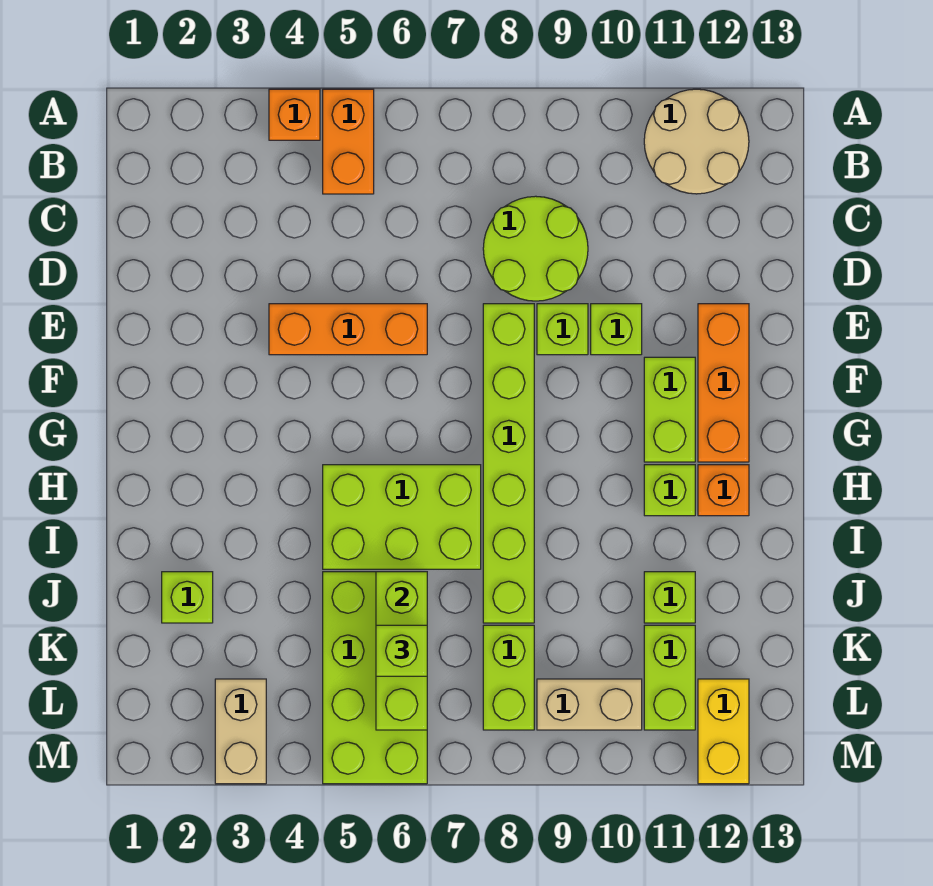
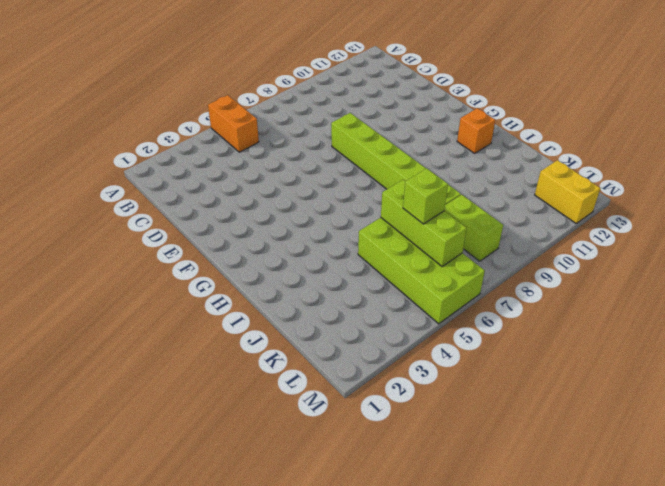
none -> orange 1x1 brick [269,89,320,140]
none -> tan 2x2 round brick [644,89,749,194]
none -> lime 2x2 round brick [483,196,588,301]

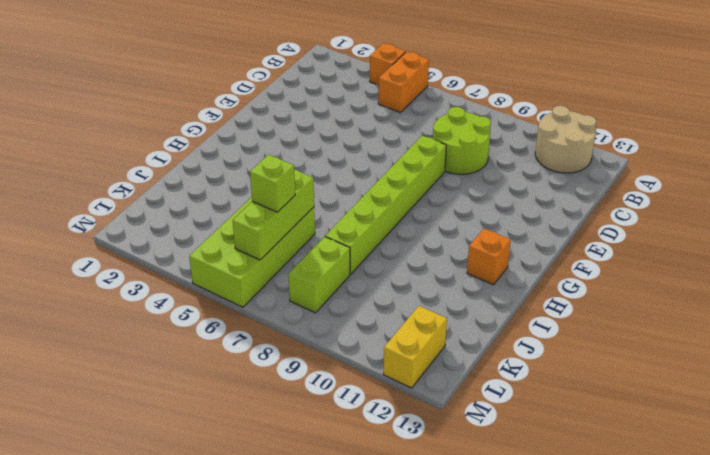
none -> orange 1x3 brick [269,304,427,355]
none -> lime 1x1 brick [537,304,588,355]
none -> lime 1x1 brick [591,304,642,355]

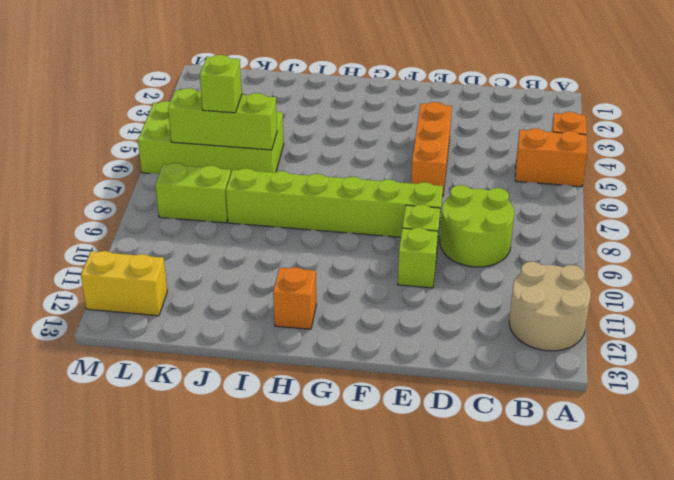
none -> orange 1x3 brick [698,304,749,462]
none -> lime 1x2 brick [644,357,695,462]
none -> lime 2x3 brick [323,465,481,569]

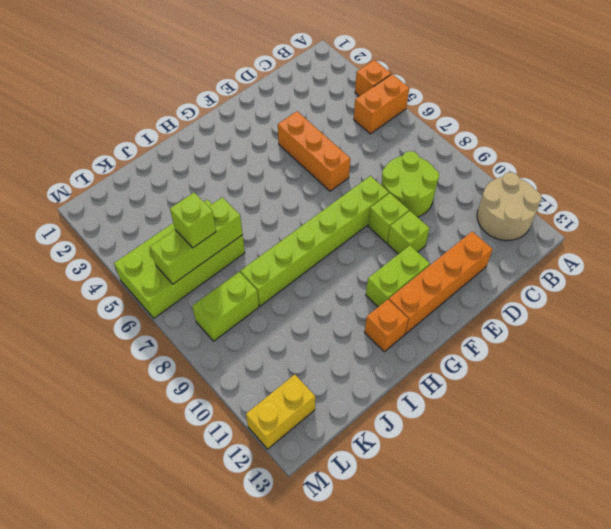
orange 1x4 brick [389,232,493,334] -> orange 1x3 brick [698,304,749,462]
none -> lime 2x3 brick [323,465,481,569]
none -> lime 1x1 brick [644,465,695,516]
none -> lime 1x1 brick [162,572,213,623]

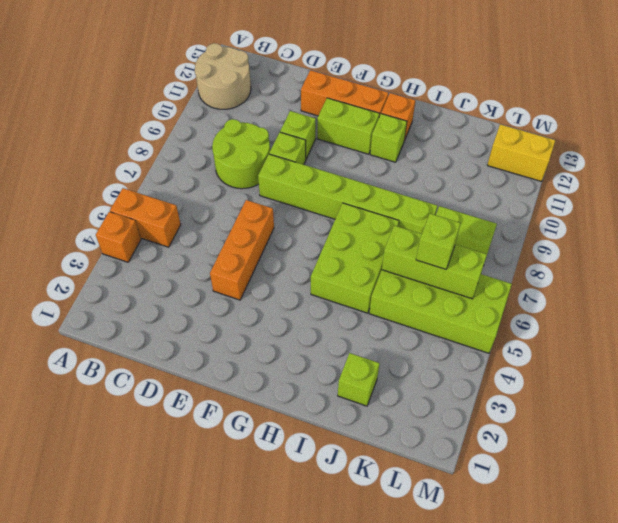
none -> lime 1x1 brick [644,572,695,623]
none -> lime 1x2 brick [644,625,695,730]
none -> tan 1x2 brick [215,679,266,784]

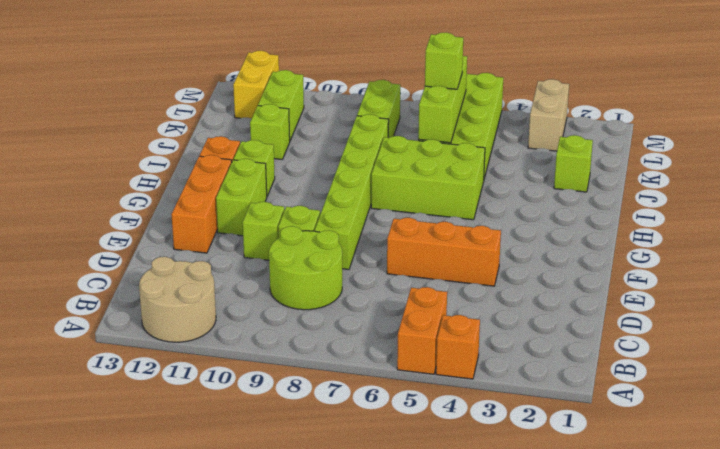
none -> tan 1x2 brick [537,679,642,730]

